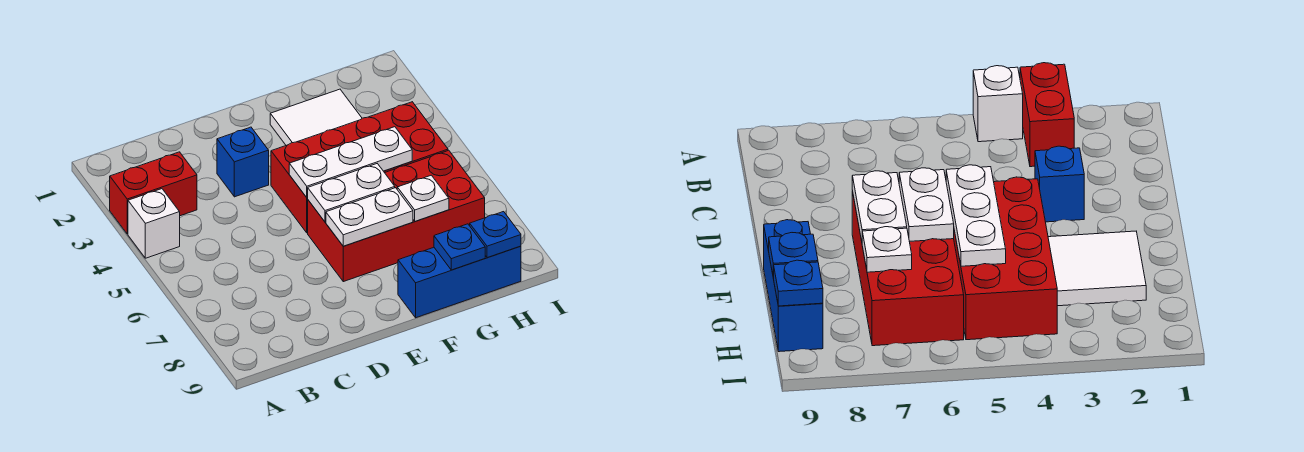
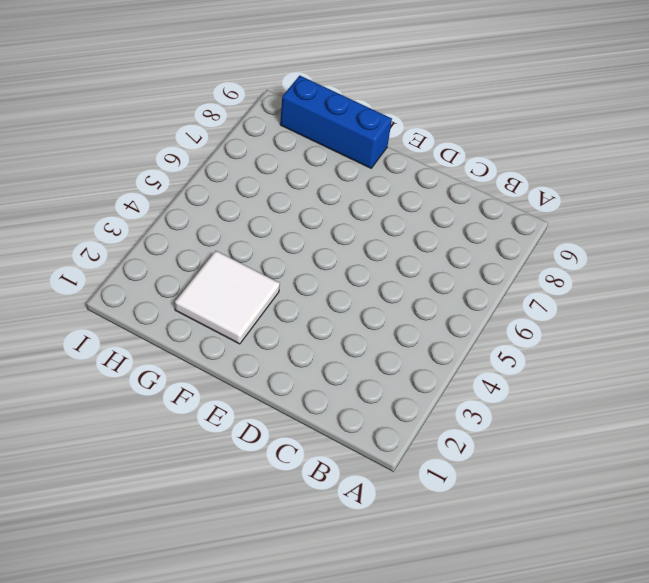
none -> red 1x2 brick [110,152,197,234]
none -> white 1x1 brick [128,189,180,258]
none -> blue 1x1 brick [217,127,269,197]

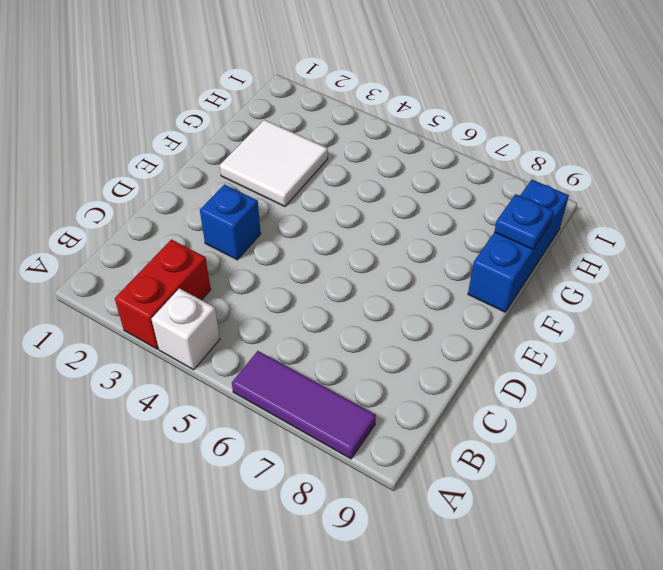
purple 1x3 tile [232,351,376,459] -> none
none -> red 2x4 brick [271,102,448,233]
none -> red 2x4 brick [308,150,485,282]
none -> white 1x3 plate [289,127,412,198]

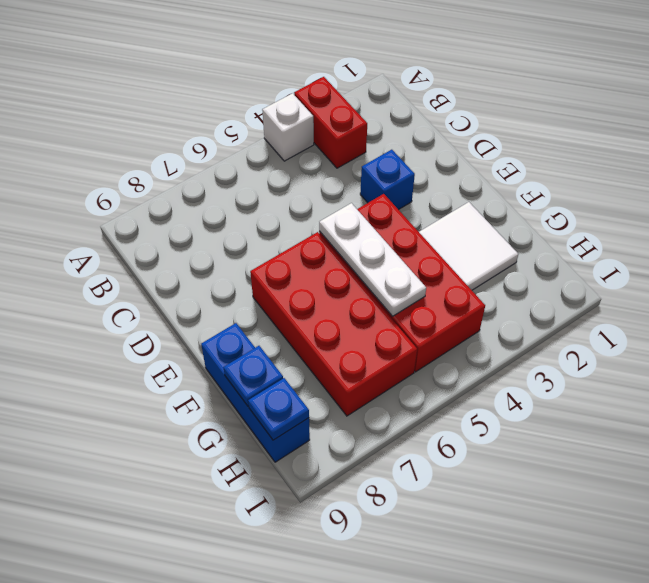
none -> white 1x2 plate [308,164,395,222]
none -> white 1x2 plate [326,188,413,246]
none -> white 1x1 plate [397,175,449,221]

